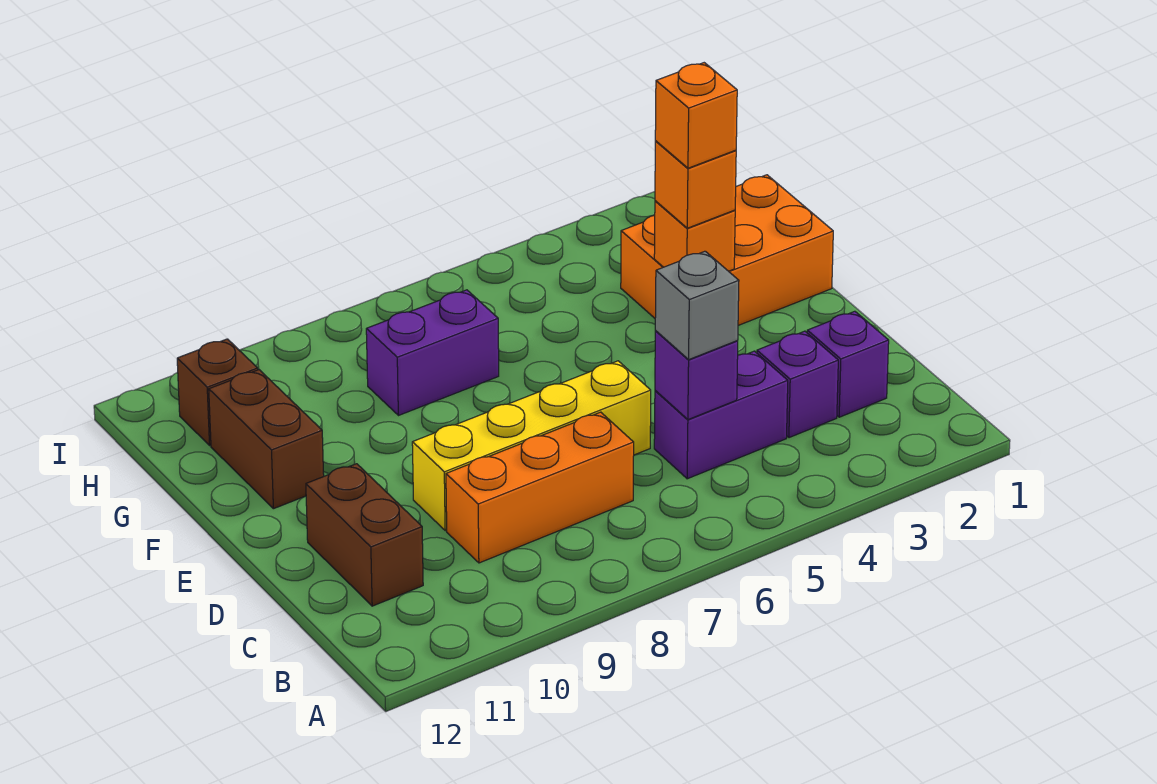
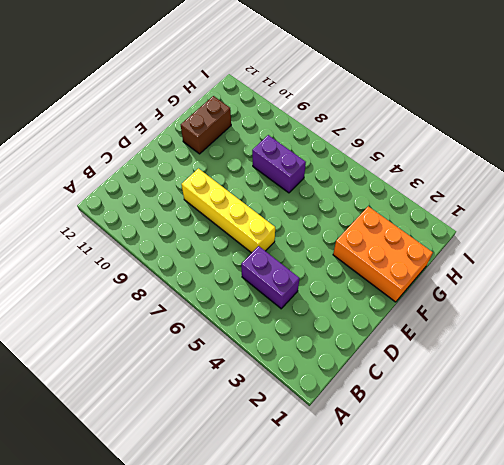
none -> purple 1x1 brick [807,311,889,417]
none -> purple 1x1 brick [757,331,838,438]
none -> orange 1x3 brick [446,412,634,563]

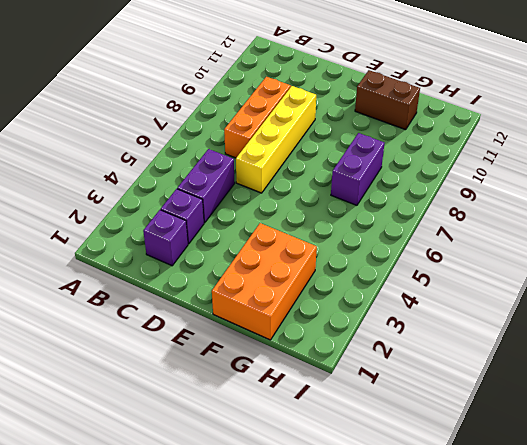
none -> brown 1x2 brick [306,464,423,606]
none -> brown 1x1 brick [177,339,258,445]
none -> purple 1x1 brick [655,331,738,420]

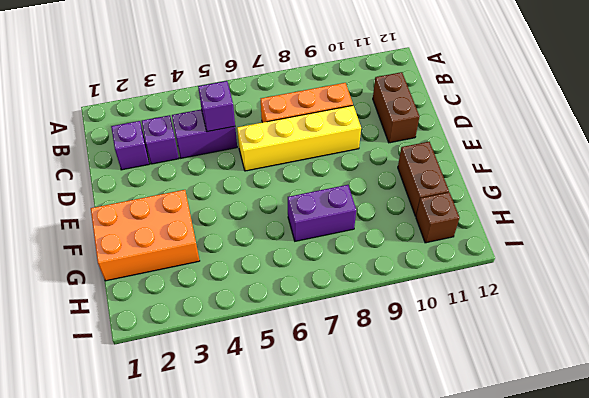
none -> orange 1x1 brick [654,201,735,271]
none -> grey 1x1 brick [655,251,739,359]
none -> orange 1x1 brick [655,141,736,228]

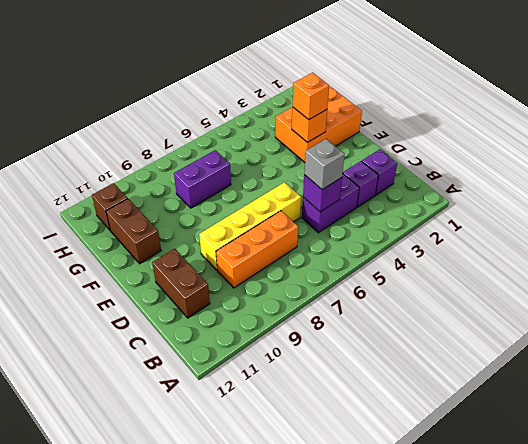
none -> orange 1x1 brick [655,63,737,168]

